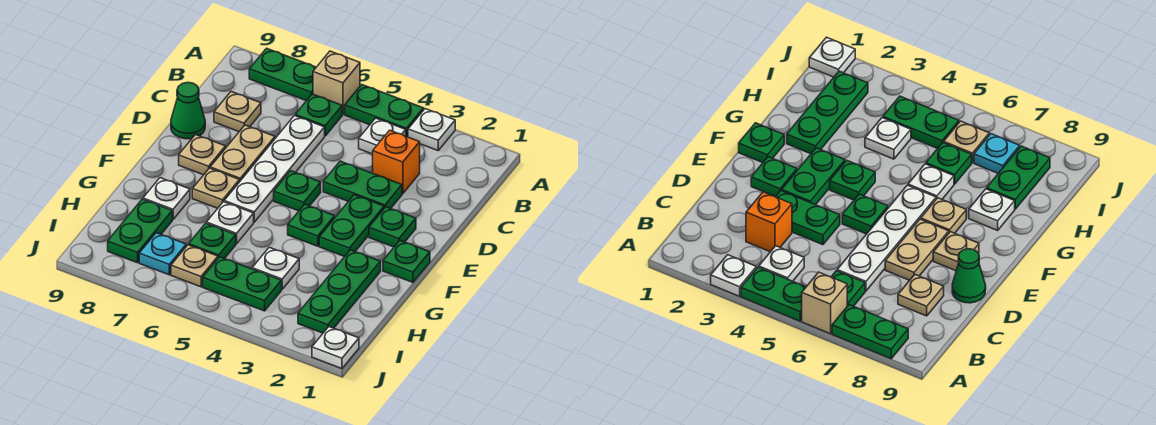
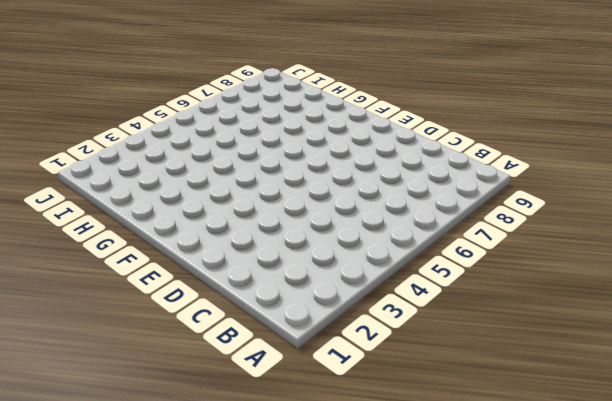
none -> white 1x1 plate [408,109,455,150]
none -> green 1x2 plate [345,85,424,137]
none -> tan 1x1 brick [313,51,360,114]

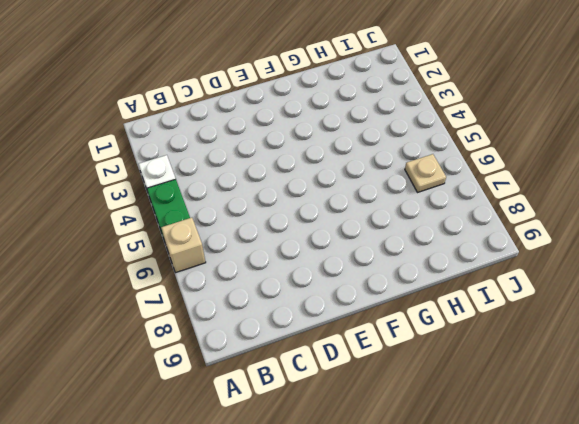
none -> green 1x2 plate [249,48,316,101]
none -> white 1x1 plate [359,118,406,154]
none -> green 1x1 plate [295,94,342,136]

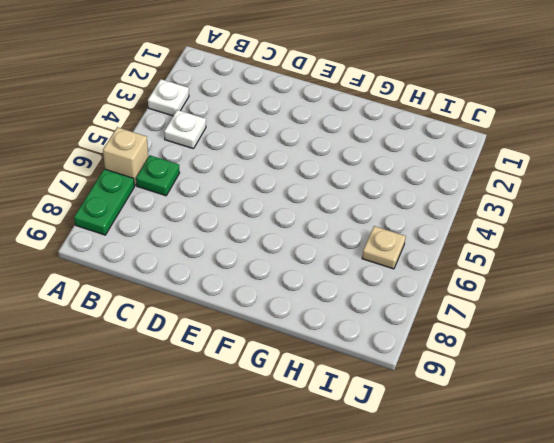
none -> green 1x2 plate [345,85,424,137]
none -> orange 1x1 brick [373,130,420,194]
none -> white 1x4 plate [224,116,325,222]

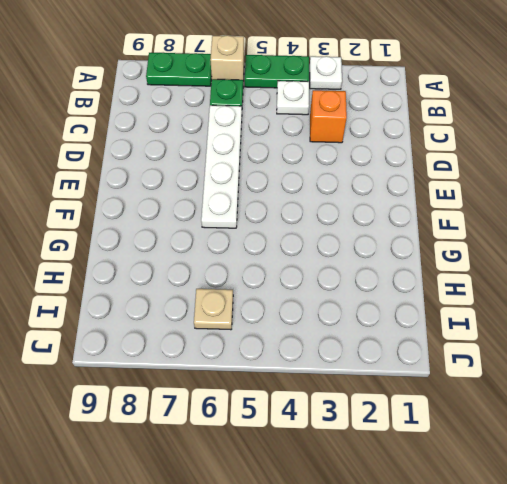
none -> tan 1x1 plate [214,92,261,132]
none -> green 1x2 plate [323,161,402,208]
none -> tan 1x2 plate [210,125,275,181]

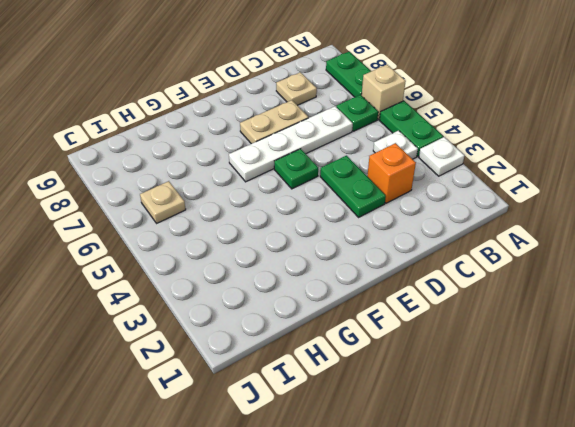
none -> green 1x1 cone [171,82,205,139]
none -> green 1x1 plate [369,207,416,247]
none -> green 1x2 plate [319,195,384,257]

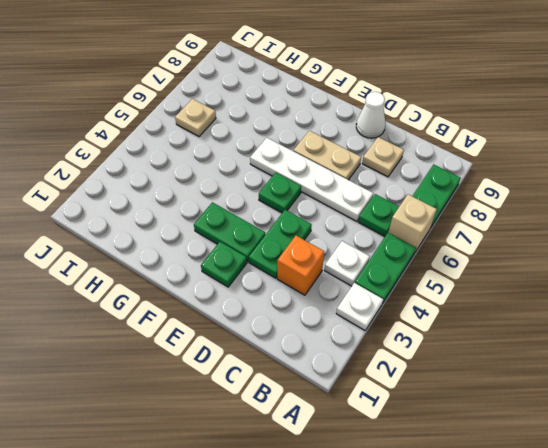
white 1x1 cone [356,92,385,138] -> green 1x1 cone [171,82,205,139]
none -> tan 1x1 plate [179,135,226,175]
none -> green 1x1 plate [383,241,430,282]
none -> green 1x1 plate [288,204,335,246]

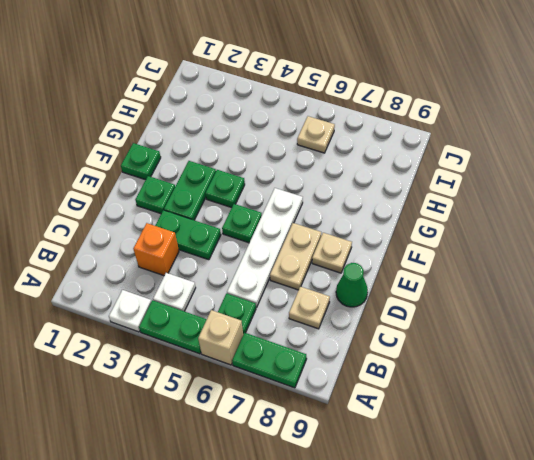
none -> tan 1x1 plate [192,168,240,208]
none -> green 1x3 plate [298,250,381,333]
none -> white 1x1 plate [206,202,254,244]

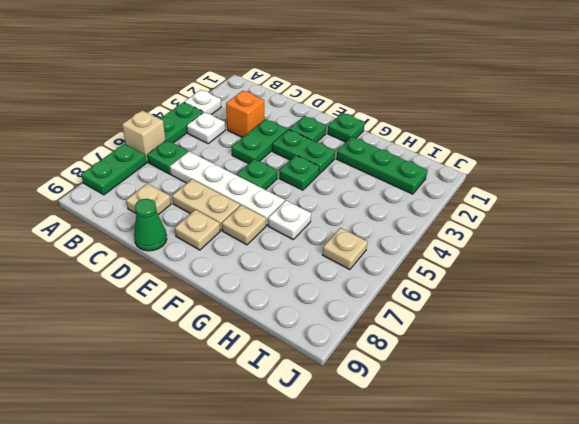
none -> white 1x1 plate [143,178,190,220]
none -> white 1x1 plate [252,247,299,289]
none -> green 1x1 plate [189,223,236,259]

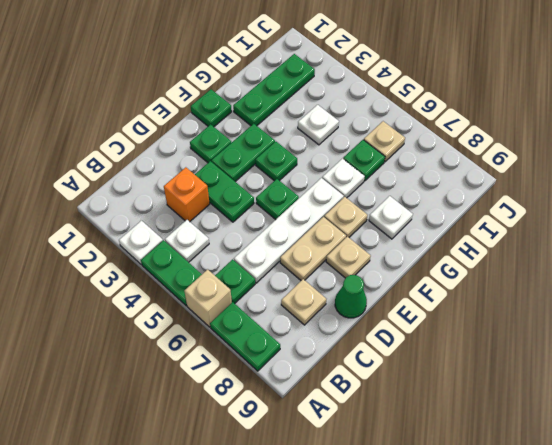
none -> green 1x2 plate [108,199,172,263]
none -> green 1x2 plate [203,257,282,311]
none -> cyan 1x1 plate [139,233,186,275]

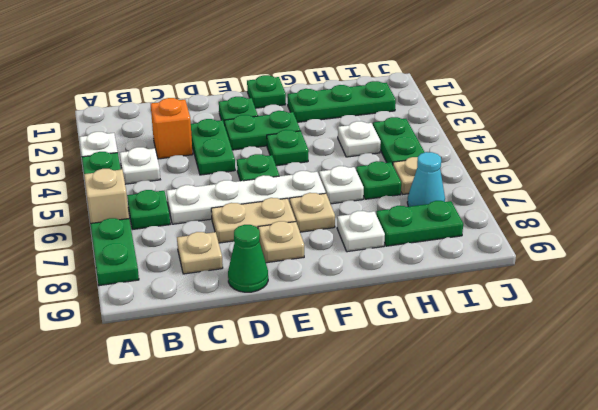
cyan 1x1 cone [407,152,445,207] -> cyan 1x1 plate [139,233,186,275]
none -> white 1x1 plate [312,327,359,369]

